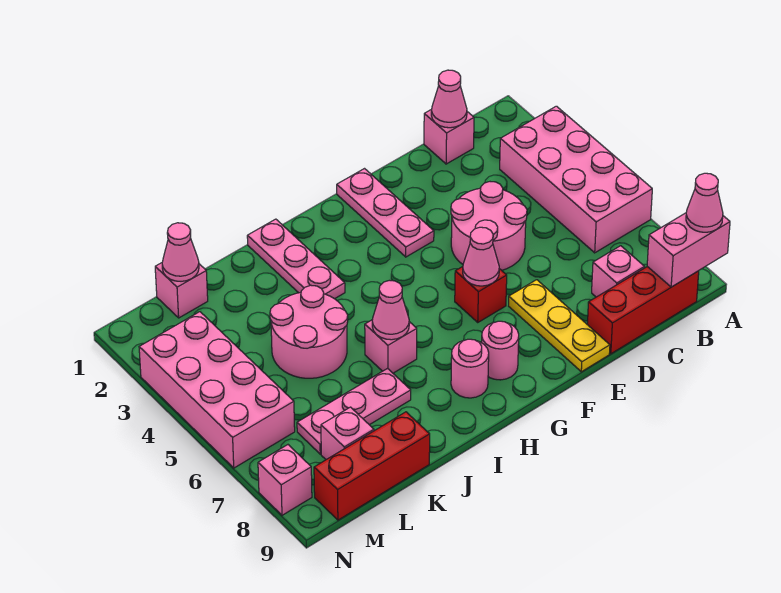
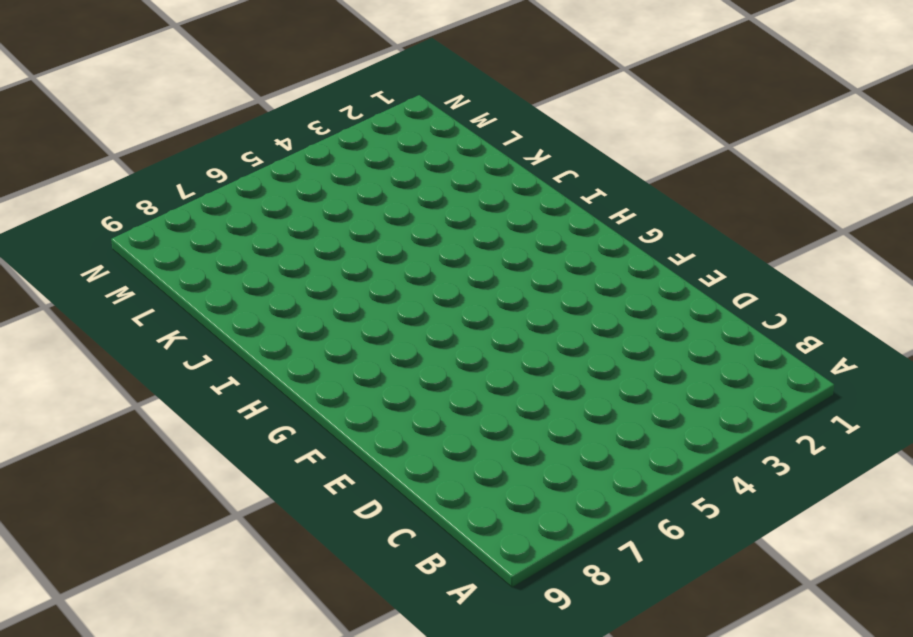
none -> pink 2x4 brick [500,106,652,253]
none -> red 1x3 brick [587,267,699,354]
none -> pink 1x1 brick [424,109,474,164]

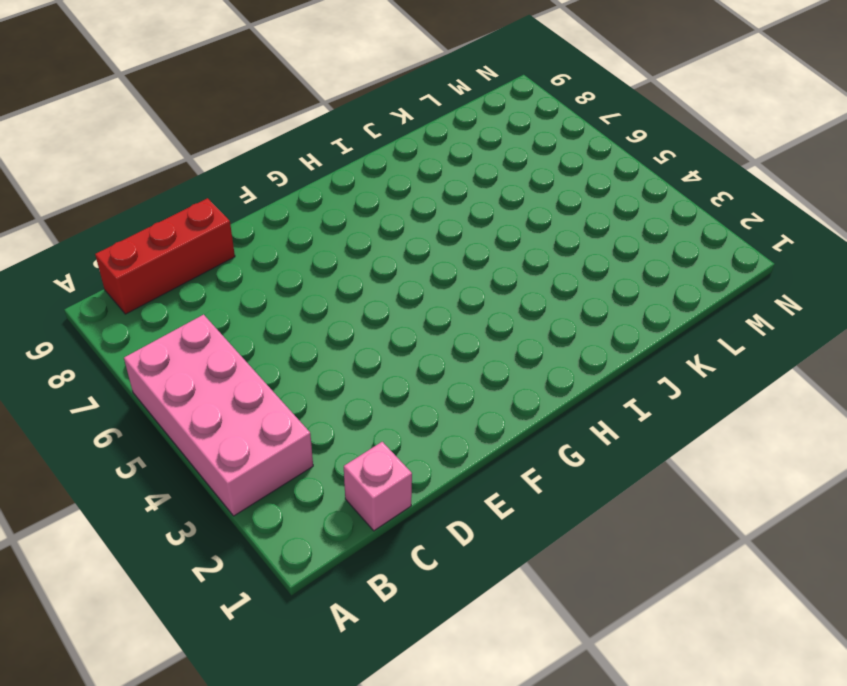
none -> pink 1x1 brick [592,246,644,297]
none -> pink 2x2 round brick [451,182,527,270]
none -> yellow 1x3 plate [509,280,610,372]

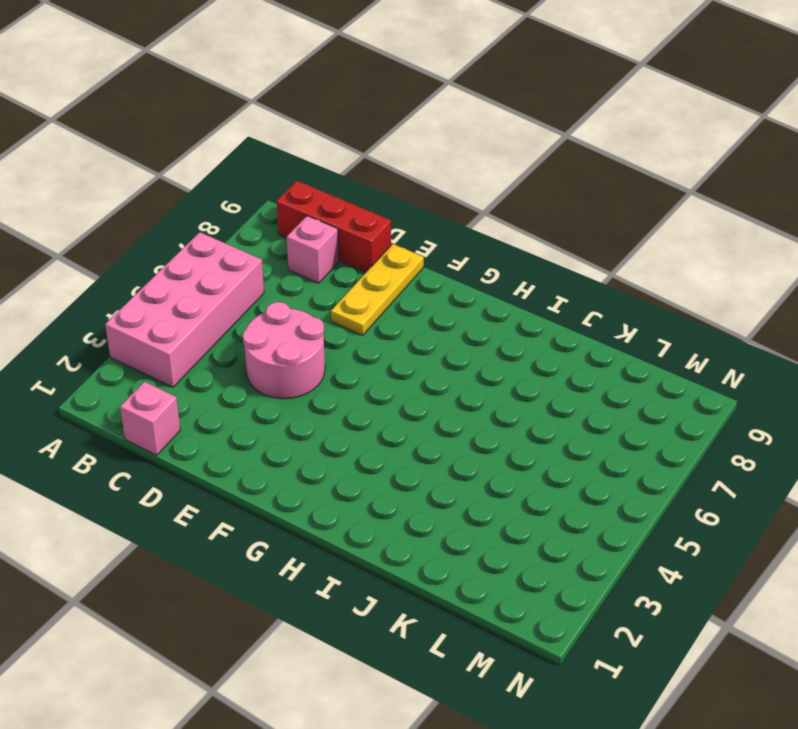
none -> pink 1x3 plate [337,169,434,257]
none -> red 1x1 brick [455,267,507,322]
none -> pink 1x1 round brick [482,321,519,380]

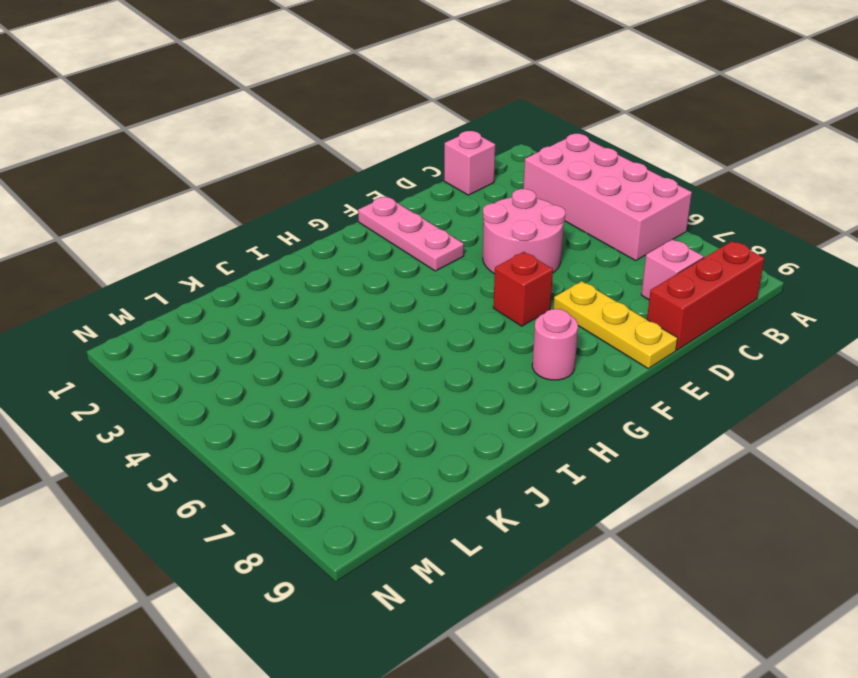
none -> pink 1x1 round brick [451,339,489,398]
none -> pink 1x3 plate [247,219,345,299]
none -> pink 1x1 brick [365,320,417,373]

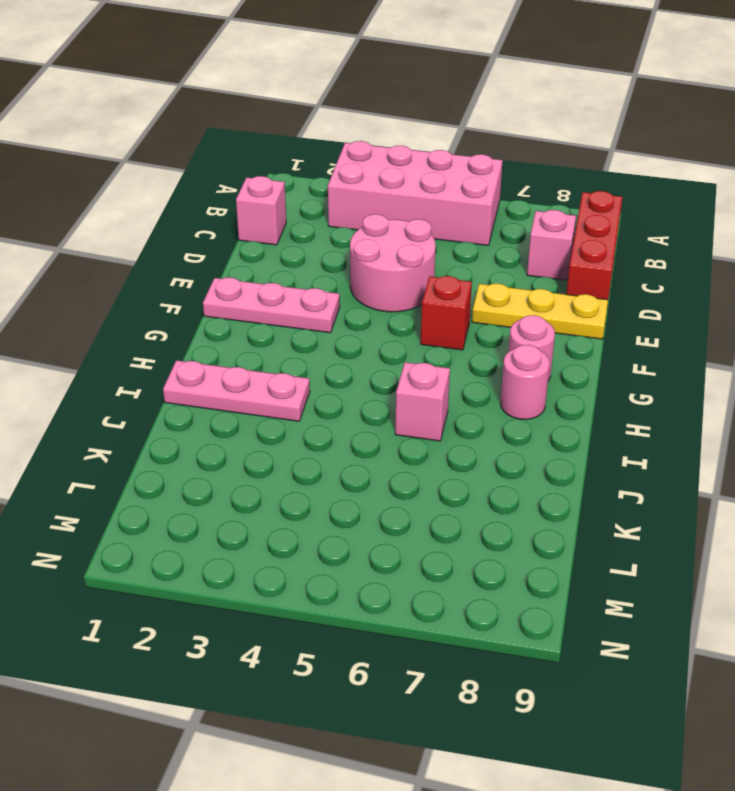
none -> pink 2x2 round brick [270,285,348,378]
none -> pink 1x3 plate [297,369,411,454]
none -> red 1x3 brick [314,412,430,520]

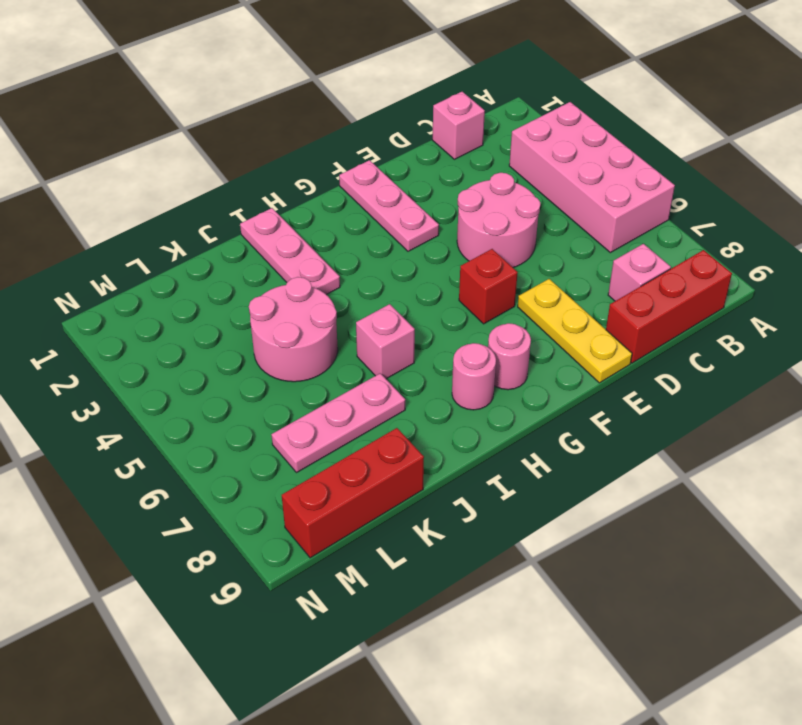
none -> pink 1x1 brick [155,263,208,318]
none -> pink 1x1 brick [321,407,374,460]
none -> pink 2x4 brick [139,312,295,468]

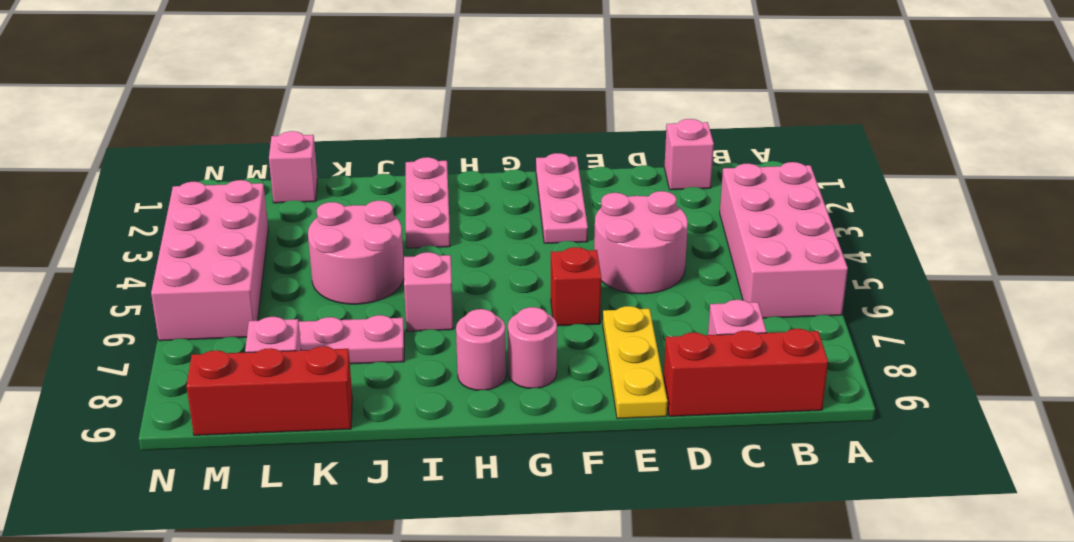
none -> pink 1x1 brick [258,445,312,515]
none -> pink 1x2 brick [647,213,730,287]
none -> pink 1x1 cone [431,70,467,128]

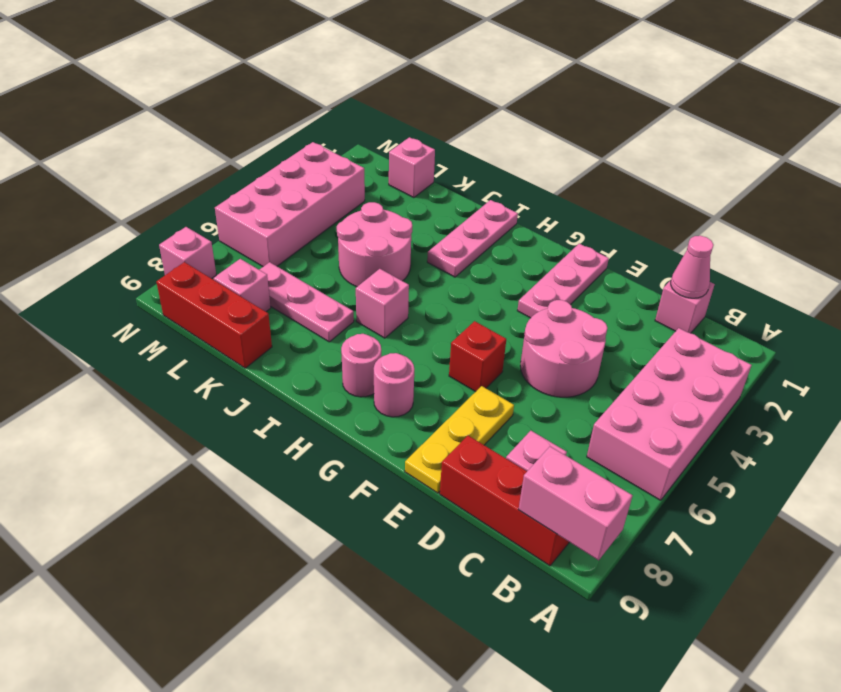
none -> pink 1x1 cone [463,227,499,286]
none -> pink 1x1 cone [372,280,409,340]
none -> pink 1x1 cone [162,223,199,281]

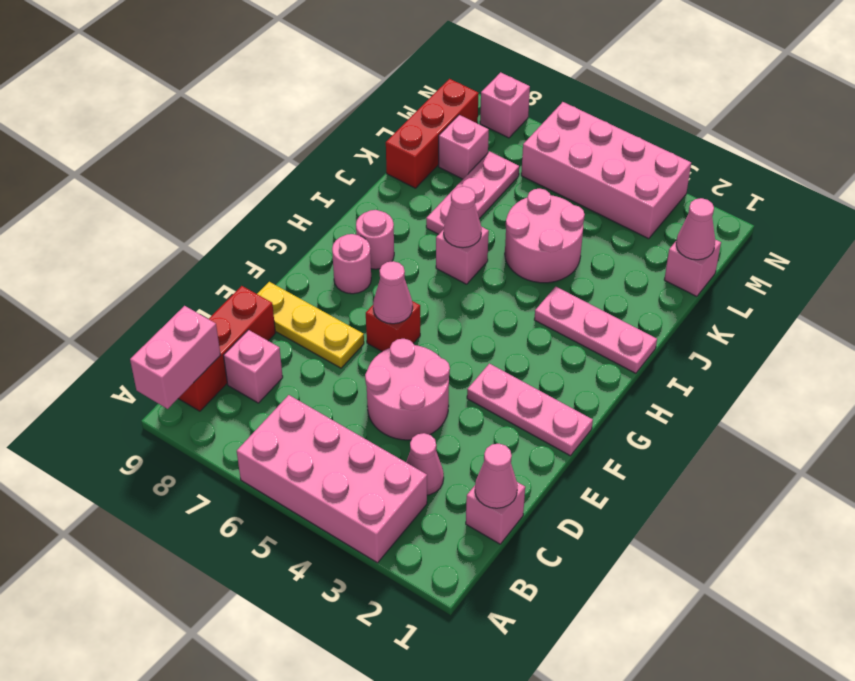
pink 1x1 cone [406,433,444,495] -> pink 1x1 cone moved to [686,173,723,232]

